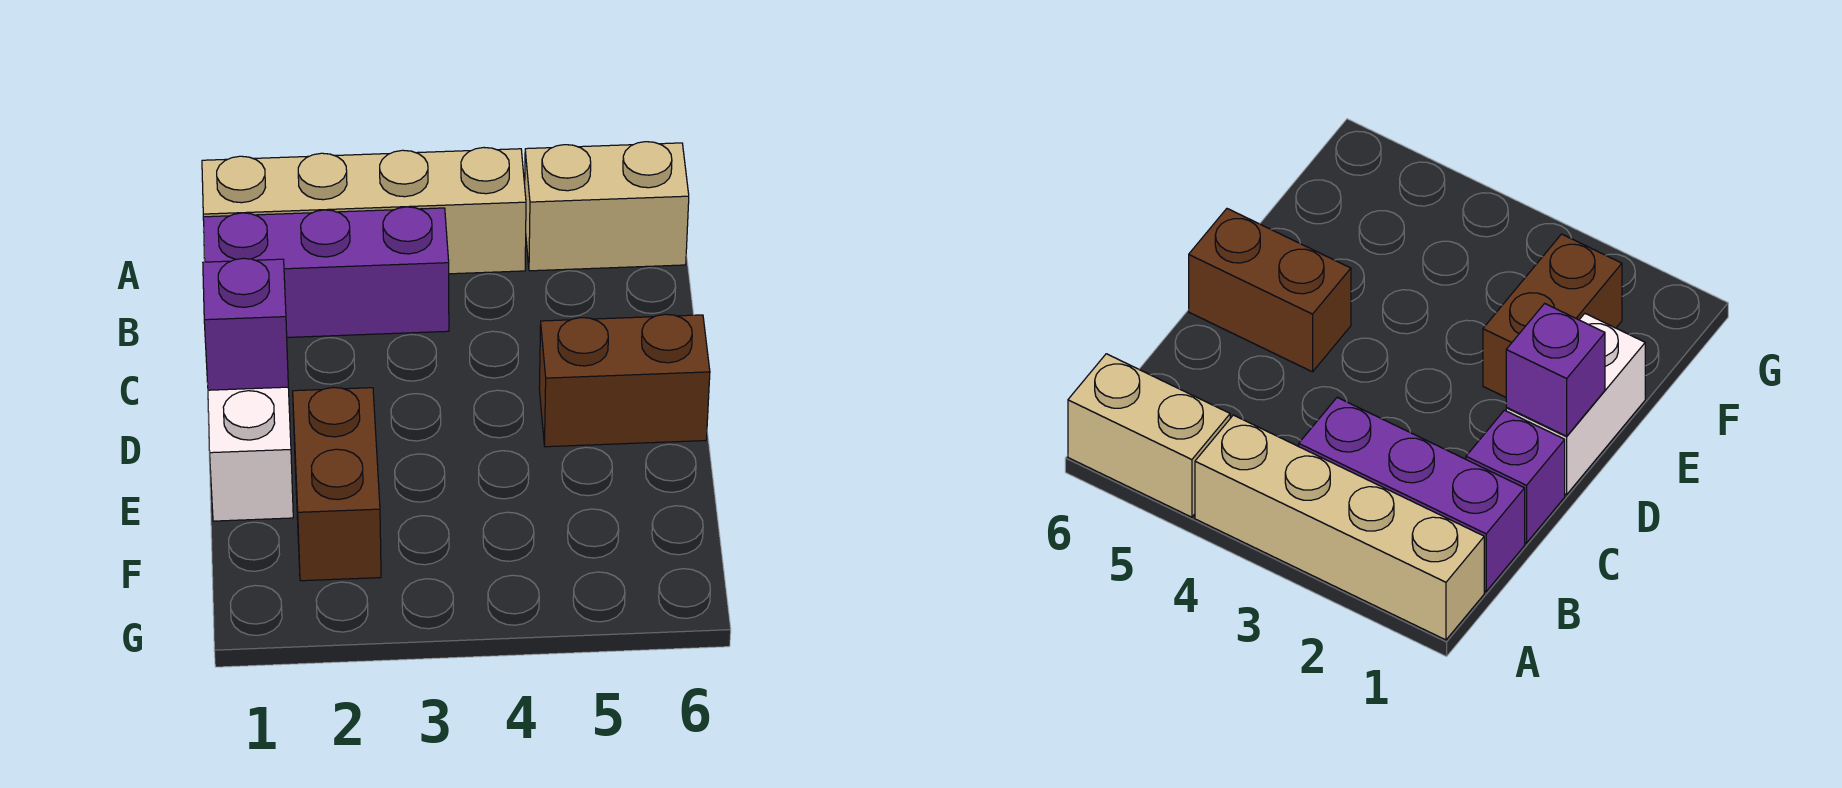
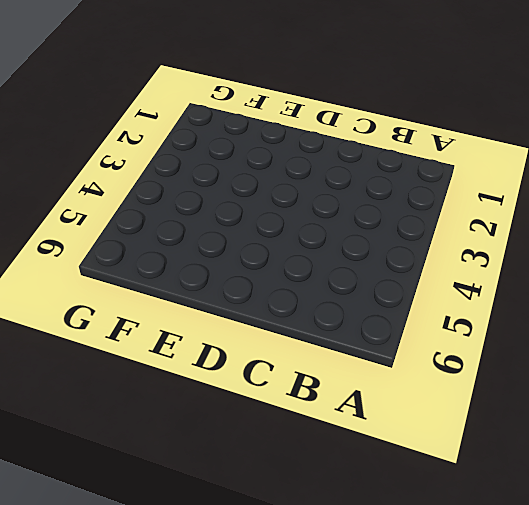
none -> tan 1x4 brick [202,148,526,274]
none -> tan 1x2 brick [525,142,689,271]

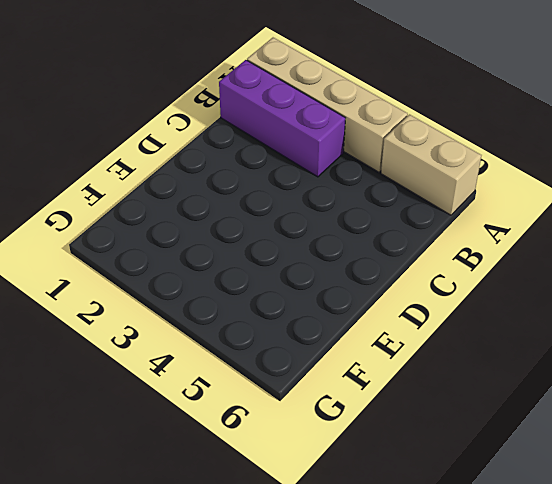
none -> purple 1x1 brick [1466,410,1565,543]
none -> white 1x2 brick [208,387,293,521]

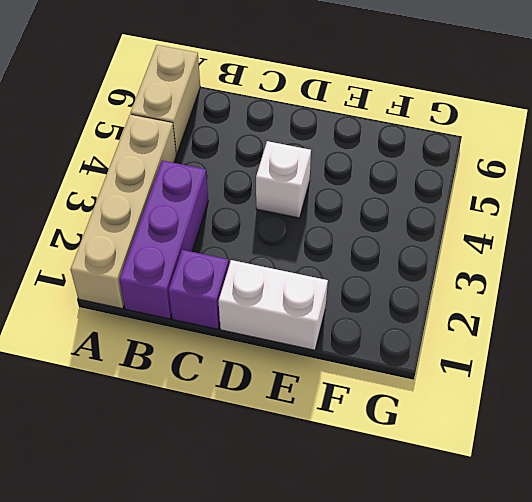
white 1x1 brick [256,141,311,218] -> none
none -> brown 1x2 brick [539,314,710,447]
none -> brown 1x2 brick [293,387,381,581]

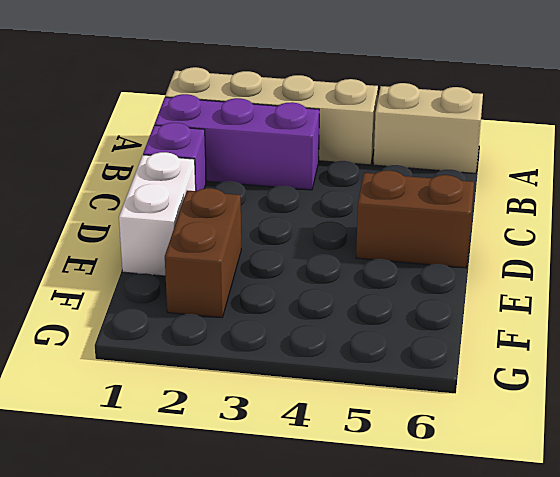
none -> purple 1x1 brick [203,258,288,390]

